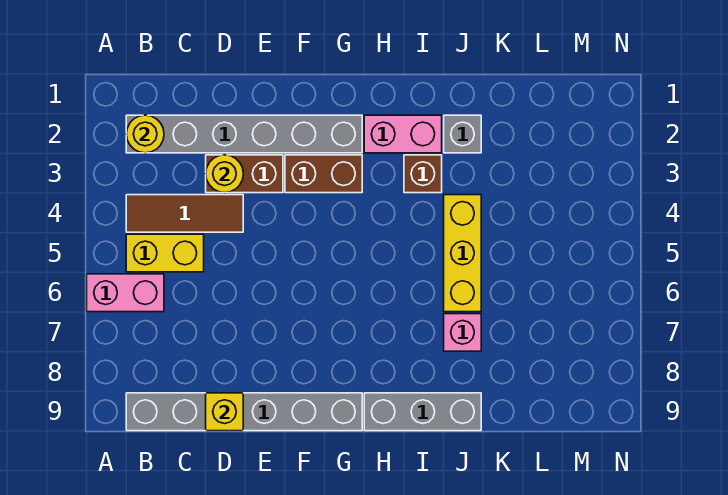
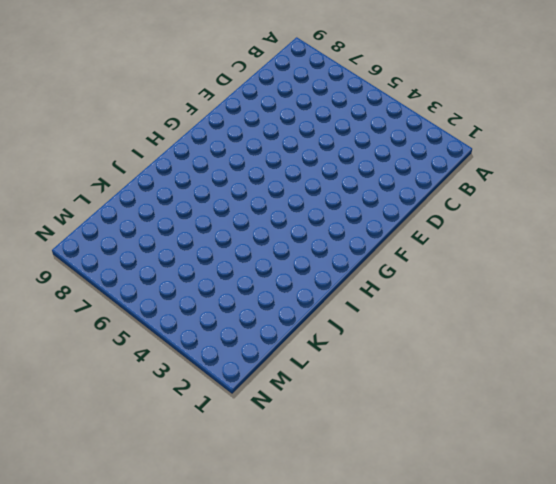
none -> pink 1x2 brick [87,274,164,312]
none -> grey 1x6 brick [126,115,362,153]
none -> brown 1x3 tile [126,195,243,232]

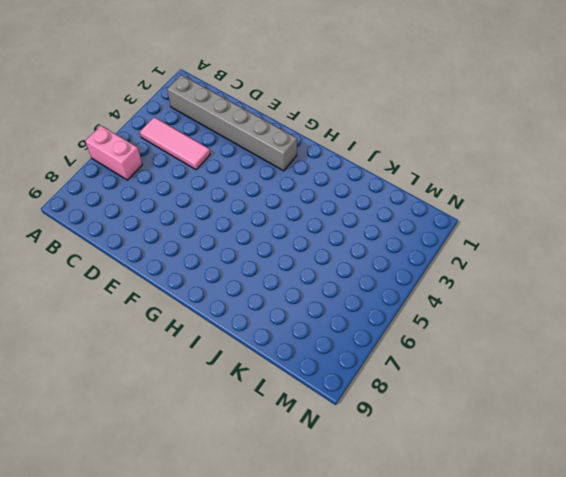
pink 1x3 tile [140,117,210,170] -> brown 1x3 tile [126,195,243,232]
none -> yellow 1x2 brick [126,234,204,272]
none -> grey 1x6 brick [126,393,362,431]
none -> brown 1x2 brick [206,155,283,193]

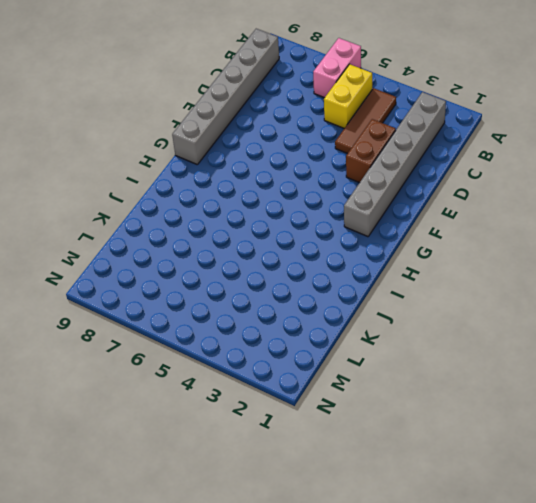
none -> brown 1x2 brick [285,155,362,193]
none -> pink 1x2 brick [364,115,442,153]
none -> grey 1x3 brick [364,393,481,431]

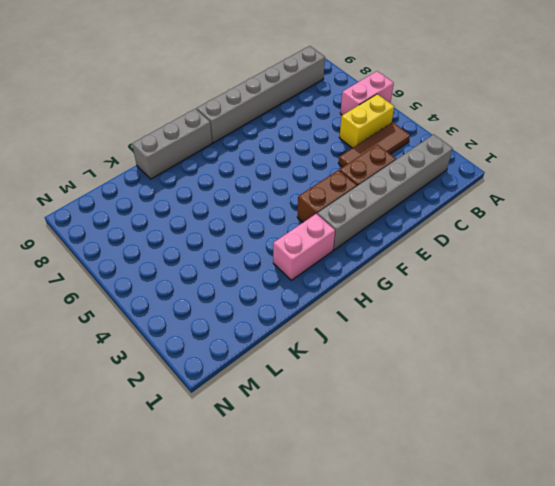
none -> brown 1x1 brick [404,155,442,193]
none -> grey 1x1 brick [444,115,481,153]
none -> yellow 1x3 brick [444,195,481,312]

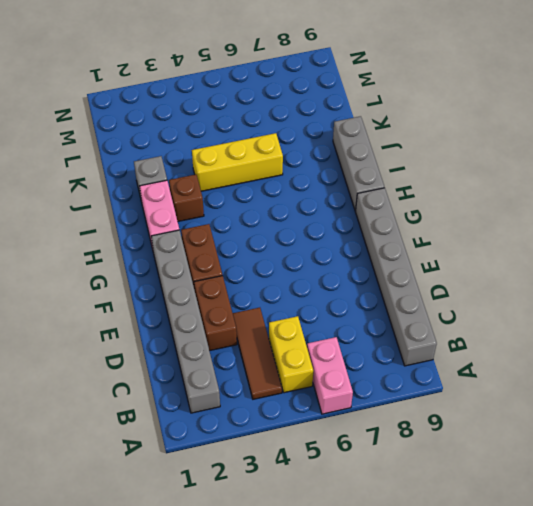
none -> pink 1x1 brick [444,314,481,351]
none -> yellow 1x1 round brick [126,115,164,153]
none -> yellow 1x1 round brick [206,155,243,193]

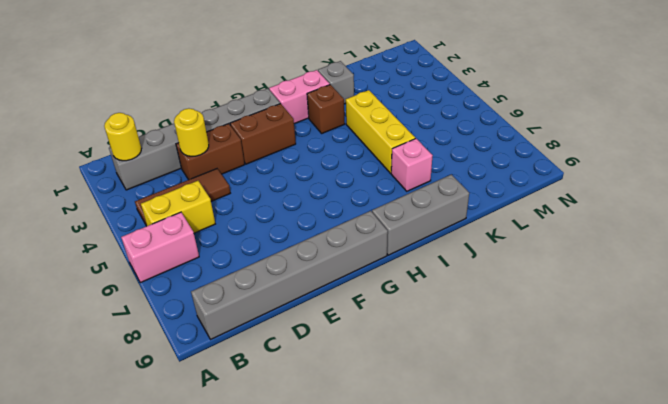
none -> yellow 1x1 brick [206,393,243,431]

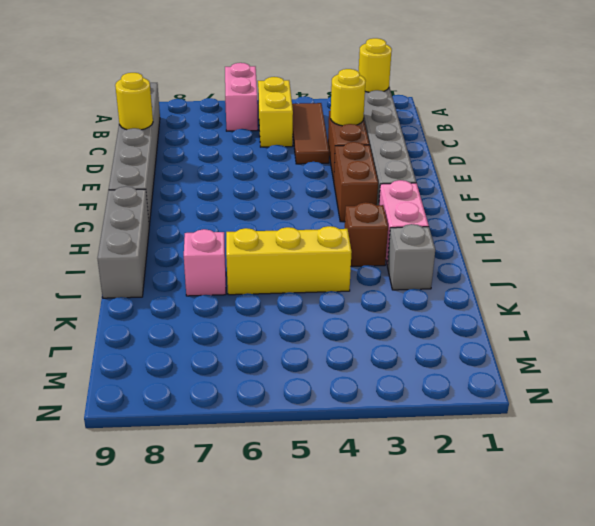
yellow 1x1 round brick [115,73,153,130] -> yellow 1x1 brick [206,393,243,431]

